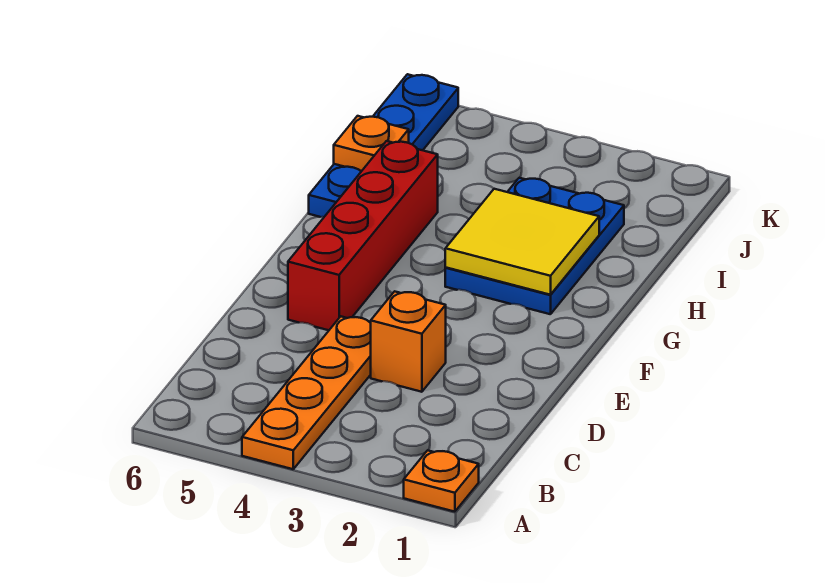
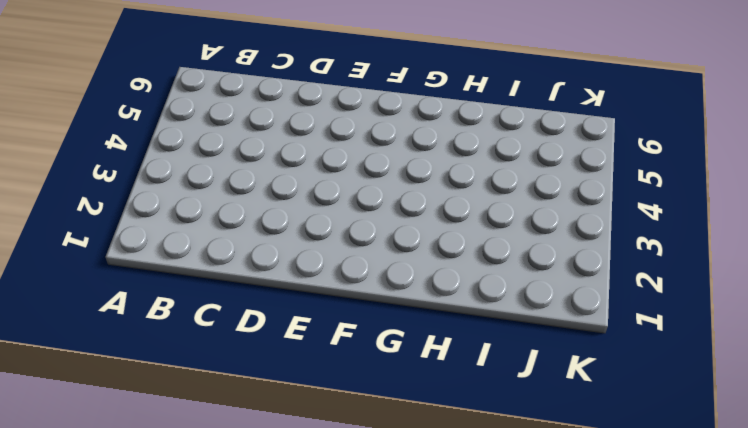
none -> orange 1x1 plate [404,450,479,512]
none -> orange 1x4 plate [242,316,371,469]

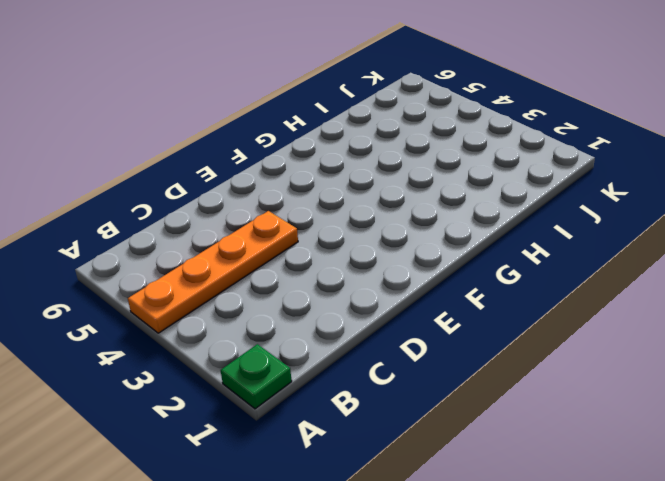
green 1x1 plate [221,344,292,409] -> orange 1x1 plate [404,450,479,512]
none -> orange 1x1 brick [371,291,446,392]
none -> red 1x4 brick [288,141,438,330]

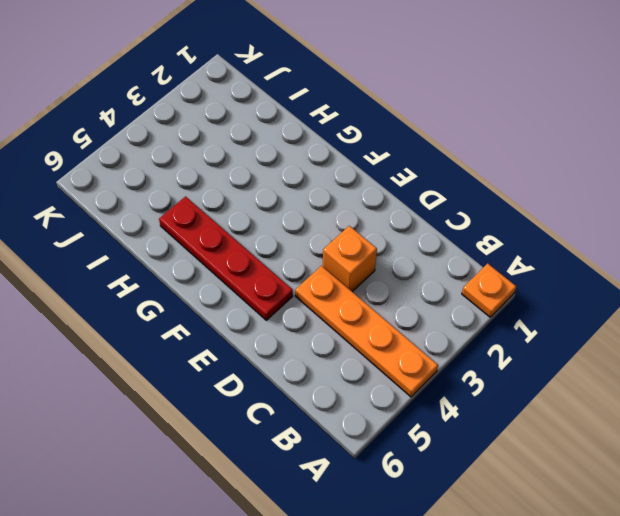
red 1x4 plate [159,196,293,320] -> red 1x4 brick [288,141,438,330]
none -> blue 2x3 plate [445,178,624,314]
none -> blue 1x4 plate [309,74,458,217]

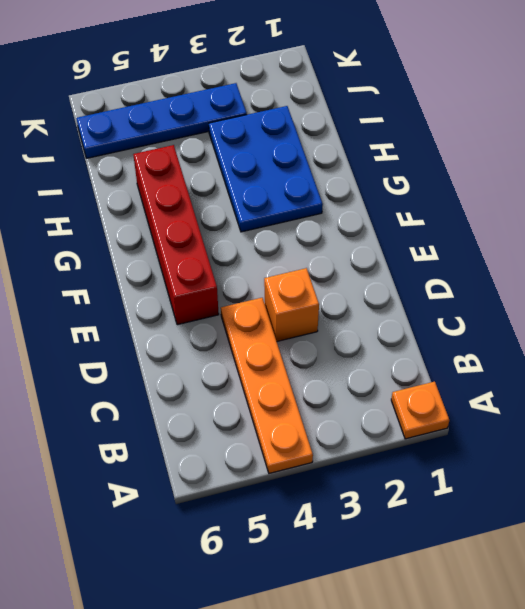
blue 1x4 plate [76,83,247,158] -> blue 1x4 plate turned to [309,74,458,217]
none -> yellow 2x2 tile [445,189,599,295]
none -> orange 1x1 plate [334,116,409,171]

